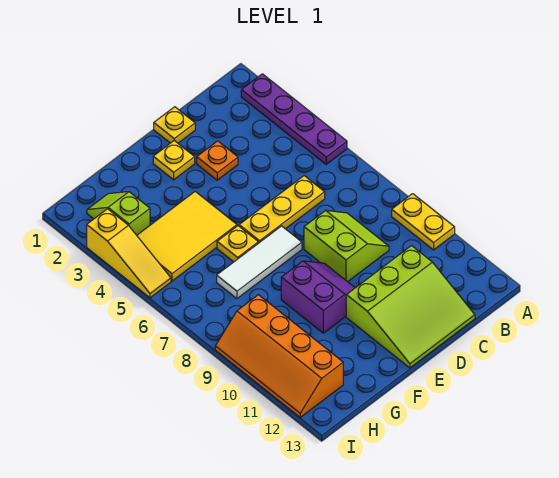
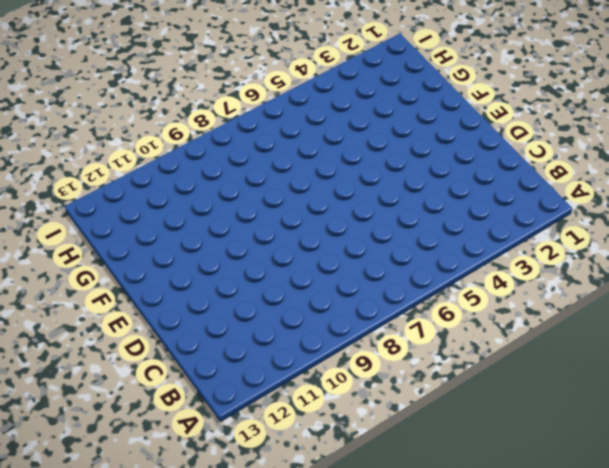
none -> purple 1x4 plate [241,74,347,164]
none -> yellow 1x2 plate [392,194,455,250]
none -> yellow 1x3 plate [239,176,325,243]

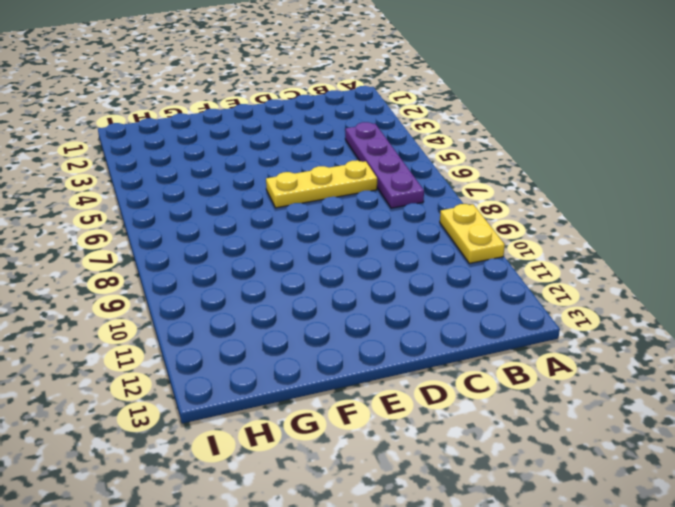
purple 1x4 plate [345,122,424,208] -> purple 1x4 plate moved to [241,74,347,164]
none -> lime 2x2 slope [304,210,389,282]
none -> lime 3x3 slope [346,246,475,368]
none -> yellow 1x1 plate [154,107,195,143]

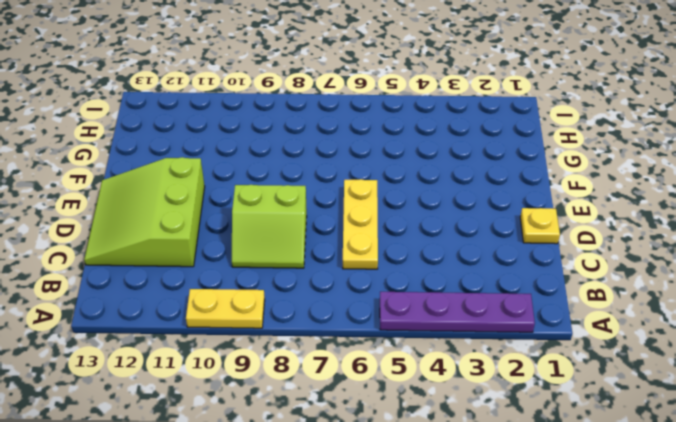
none -> orange 1x1 plate [197,141,238,180]
none -> yellow 1x1 plate [153,141,195,180]
none -> white 1x3 tile [217,226,302,299]

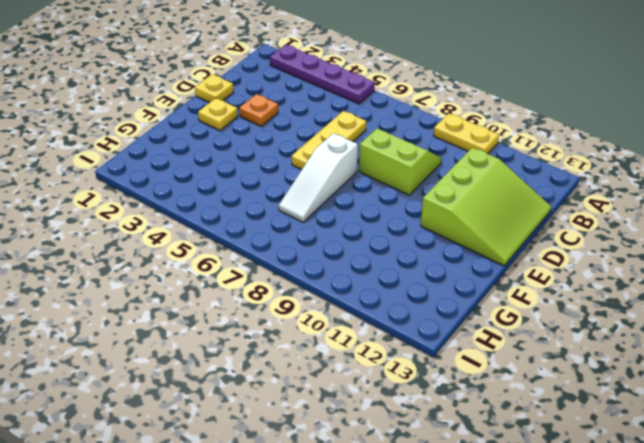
white 1x3 slope [279,133,358,222] -> white 1x3 tile [217,226,302,299]
none -> purple 2x2 slope [281,261,355,333]
none -> yellow 2x3 tile [137,192,237,281]
none -> yellow 1x1 plate [217,226,258,262]

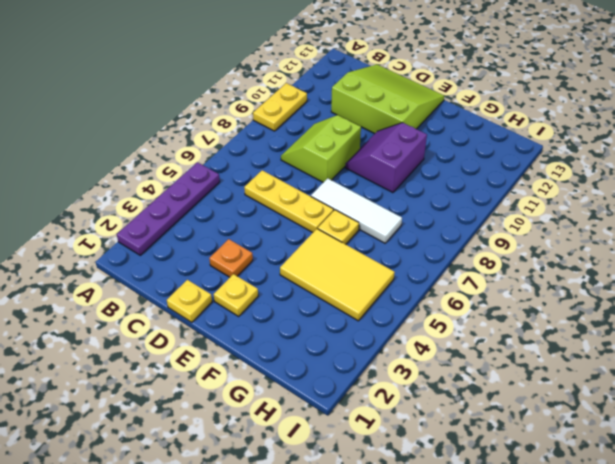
none -> lime 1x2 slope [87,192,150,235]
none -> orange 2x4 slope [215,295,343,417]
none -> yellow 1x3 slope [87,209,171,298]

